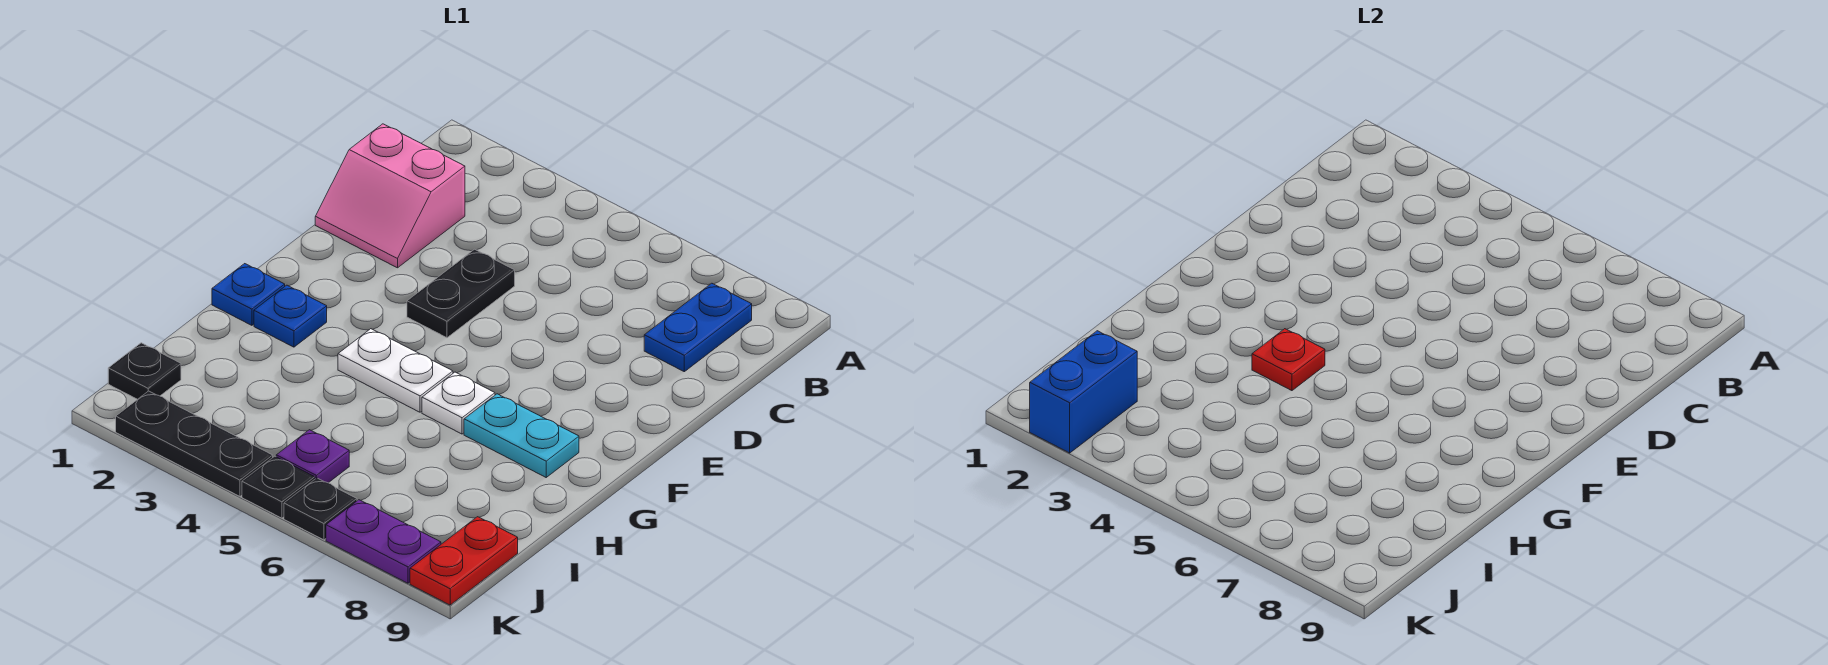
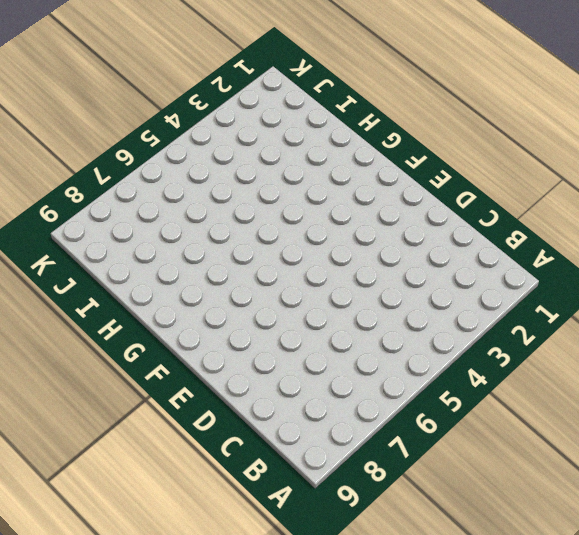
none -> blue 1x2 plate [644,283,752,372]
none -> pink 2x2 slope [315,124,465,268]
none -> black 1x2 plate [407,249,515,338]

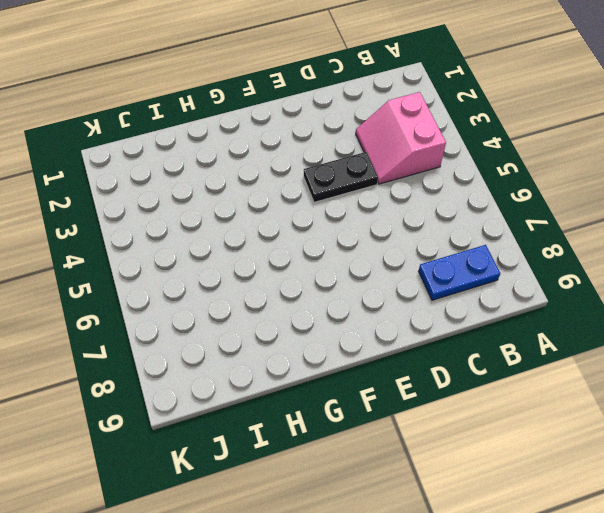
pink 2x2 slope [356,92,446,184] -> pink 2x2 slope moved to [315,124,465,268]
none -> blue 1x1 plate [212,264,285,325]
none -> blue 1x1 plate [254,285,327,347]
none -> white 1x2 plate [338,329,453,412]

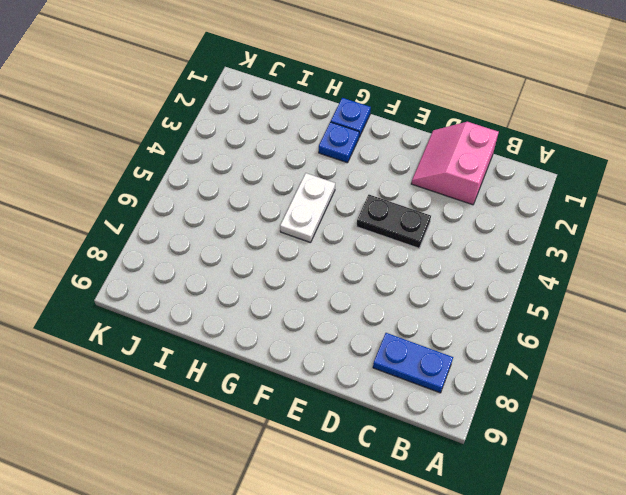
none -> white 1x1 plate [422,372,495,434]
none -> cyan 1x2 plate [464,394,579,477]
none -> black 1x1 plate [108,343,181,399]

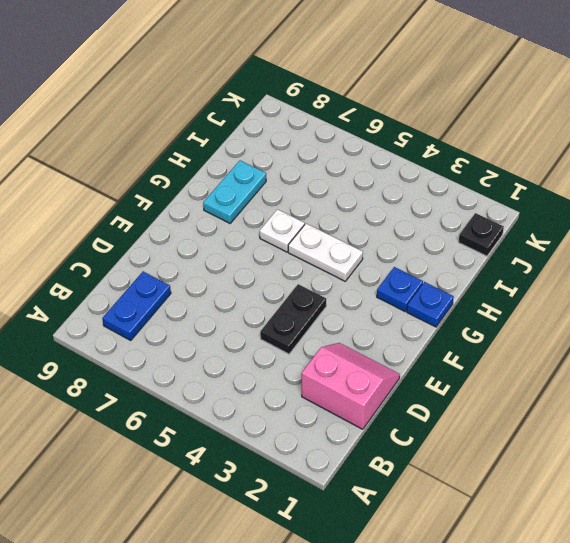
cyan 1x2 plate [203,161,266,223] -> cyan 1x2 plate turned to [464,394,579,477]
none -> purple 1x1 plate [276,430,349,483]
none -> red 1x2 plate [410,517,518,605]
none -> black 1x3 plate [116,391,273,496]

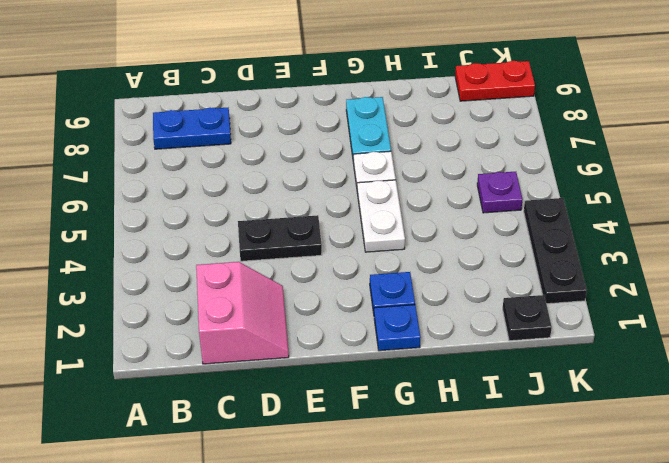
none -> black 1x1 plate [242,456,315,518]
none -> black 1x1 plate [284,478,357,540]
none -> purple 1x2 plate [326,500,441,583]

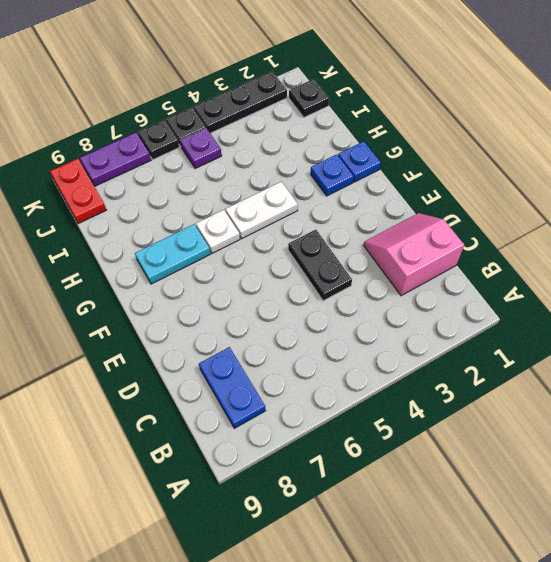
none -> red 1x1 plate [1252,329,1325,391]
none -> blue 1x2 brick [1030,331,1137,453]

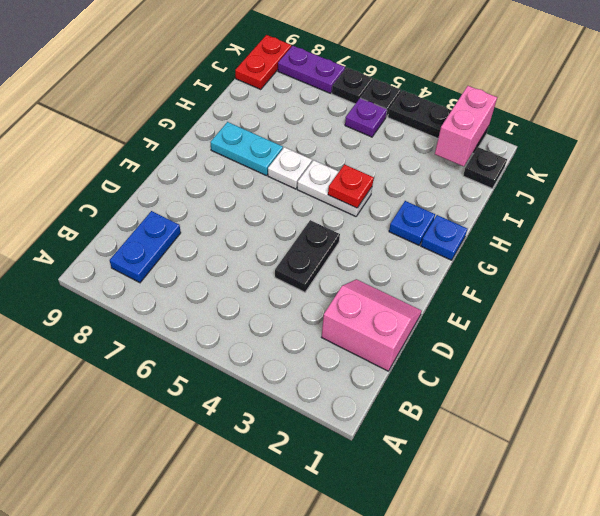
pink 1x2 brick [435,86,497,167] -> blue 1x2 brick [1030,331,1137,453]

